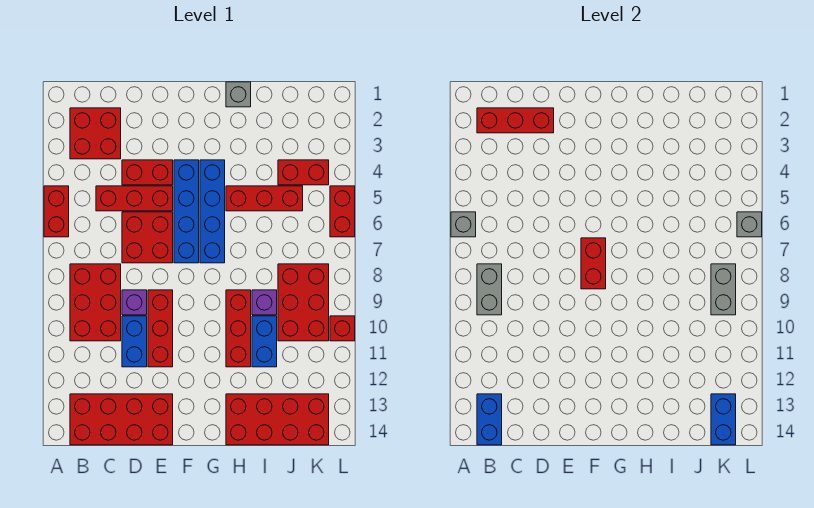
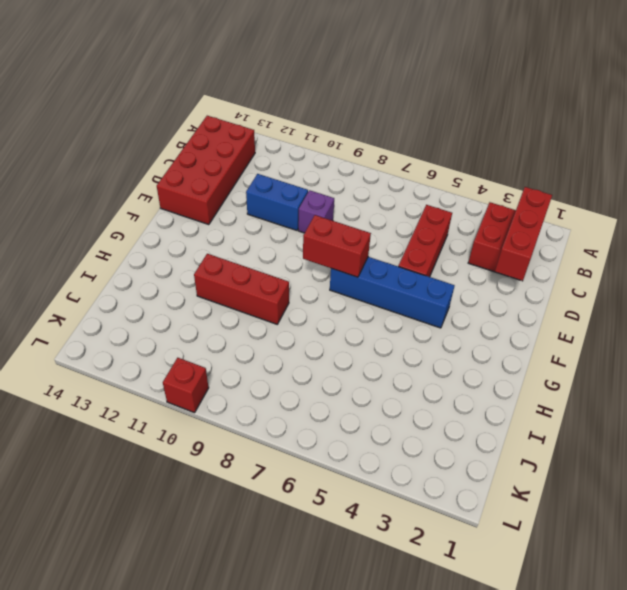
none -> red 1x2 brick [44,186,69,237]
none -> red 2x3 brick [70,264,121,341]
none -> red 1x2 brick [122,160,173,185]
none -> red 2x2 brick [122,212,173,263]

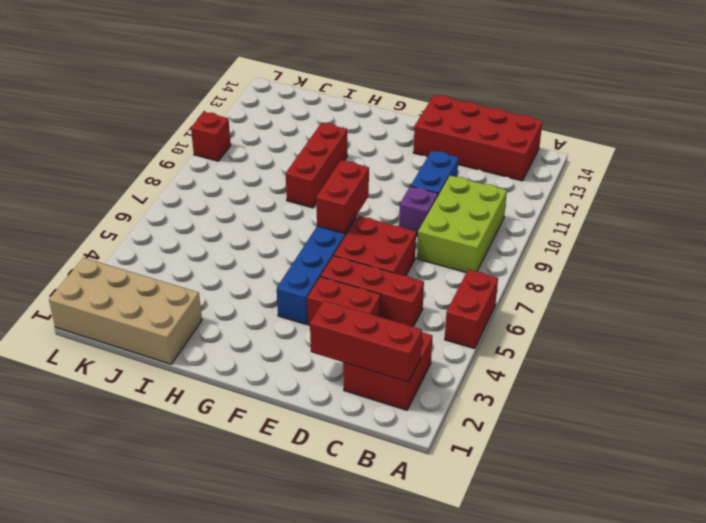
lime 2x3 brick [417,176,507,273] -> red 2x3 brick [70,264,121,341]
tan 2x4 brick [49,258,202,364] -> none
none -> red 1x3 brick [148,290,173,367]
none -> blue 1x4 brick [200,160,225,263]
none -> grey 1x1 brick [226,82,251,107]
none -> red 1x3 brick [226,186,303,211]

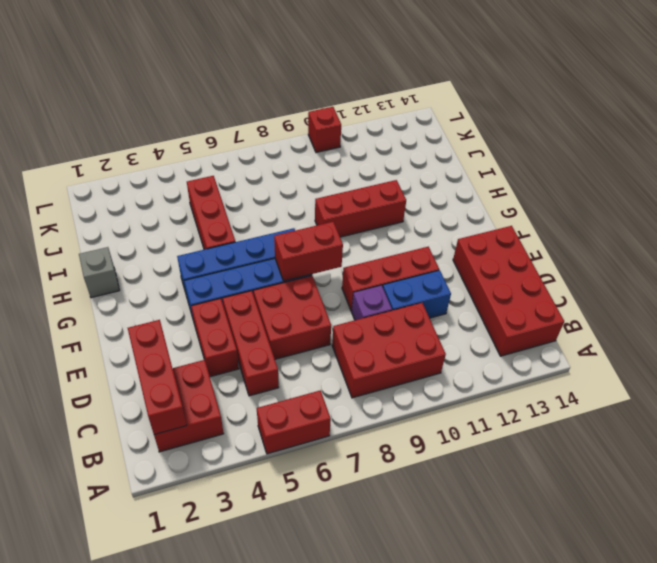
none -> red 2x4 brick [226,394,329,445]
none -> purple 1x1 brick [252,290,277,315]
none -> blue 1x2 brick [252,316,277,367]
none -> red 1x2 brick [278,160,329,185]

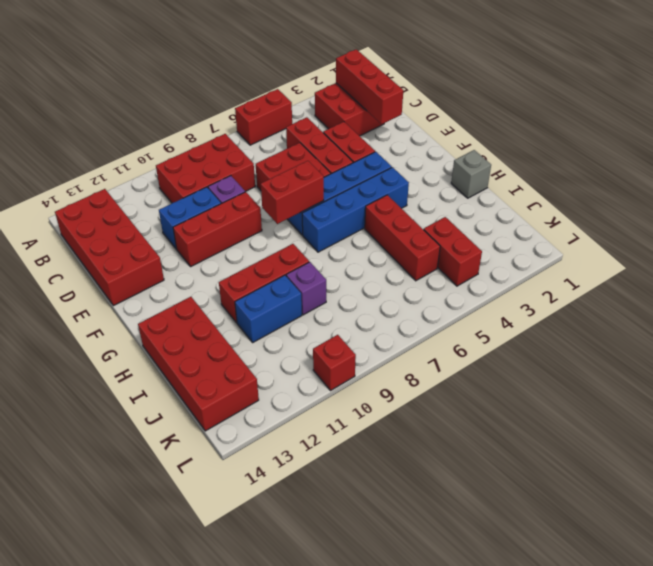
none -> red 2x3 brick [278,264,329,341]
none -> red 1x2 brick [330,186,355,237]
none -> grey 1x1 brick [451,212,476,237]
none -> grey 1x2 brick [477,264,502,315]

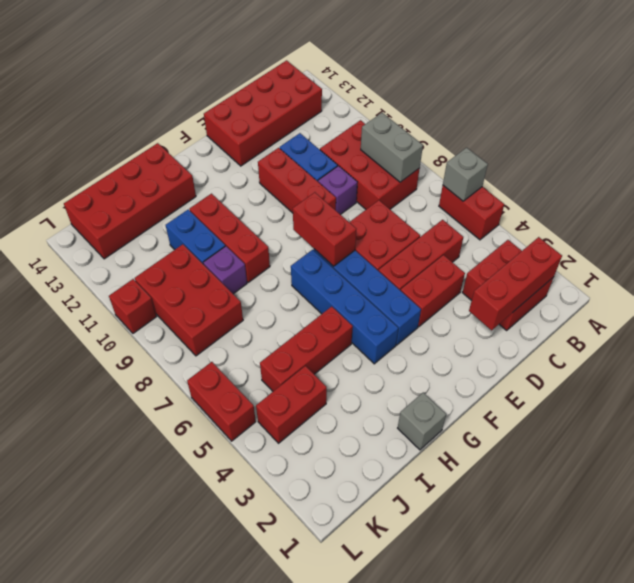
none -> blue 1x2 brick [477,394,502,445]
none -> grey 1x2 brick [711,264,736,315]
none -> blue 1x2 brick [711,394,736,445]
none -> grey 1x1 brick [737,212,762,237]

